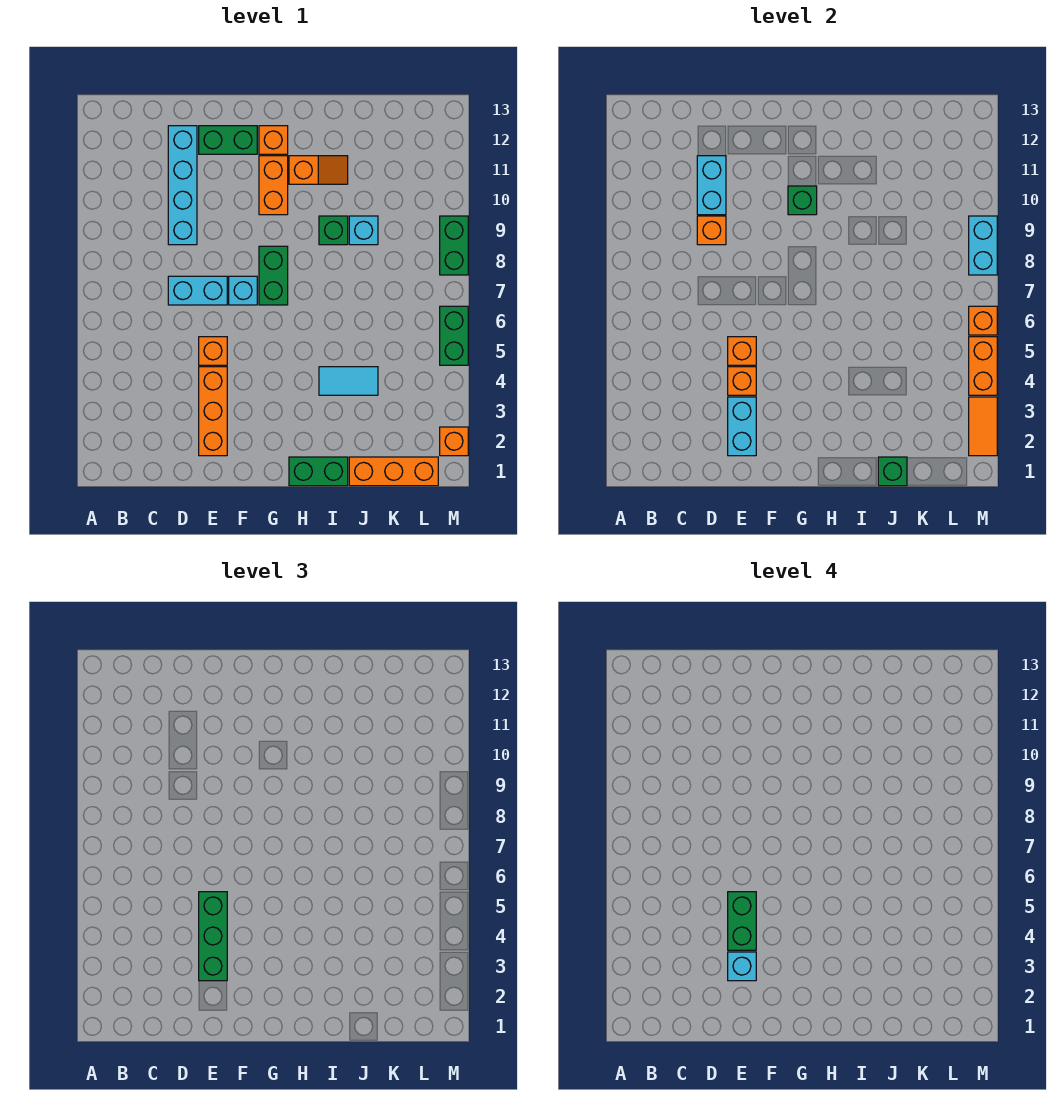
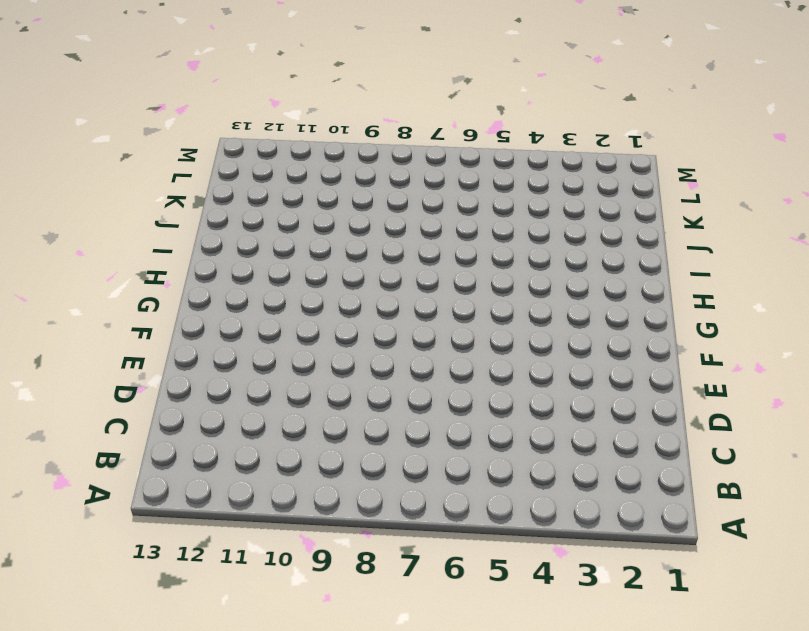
none -> cyan 1x2 brick [168,276,227,305]
none -> cyan 1x4 brick [168,126,197,245]
none -> orange 1x3 brick [199,367,227,456]
none -> orange 1x1 brick [199,337,227,365]

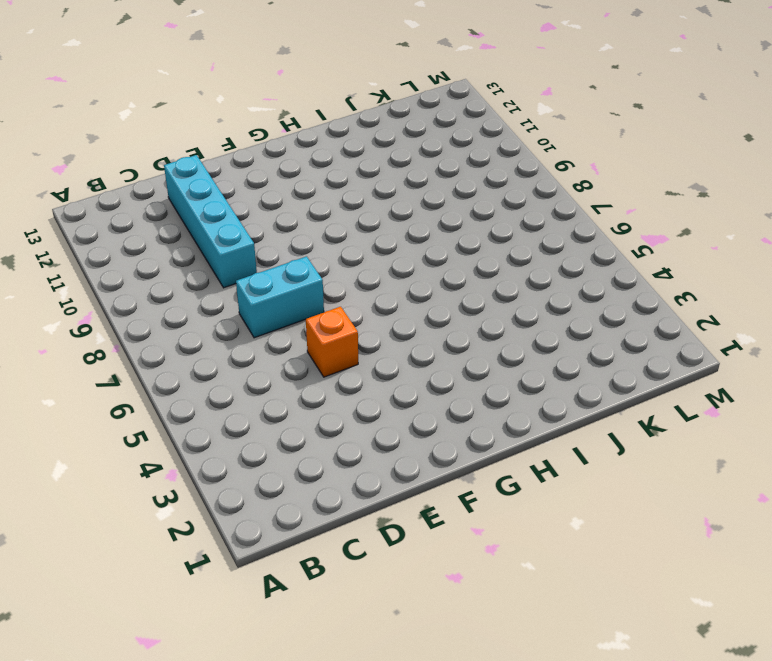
none -> orange 1x3 brick [199,367,227,456]
none -> green 1x2 brick [199,126,257,154]
none -> cyan 1x1 brick [229,276,257,305]
none -> green 1x2 brick [259,246,288,305]

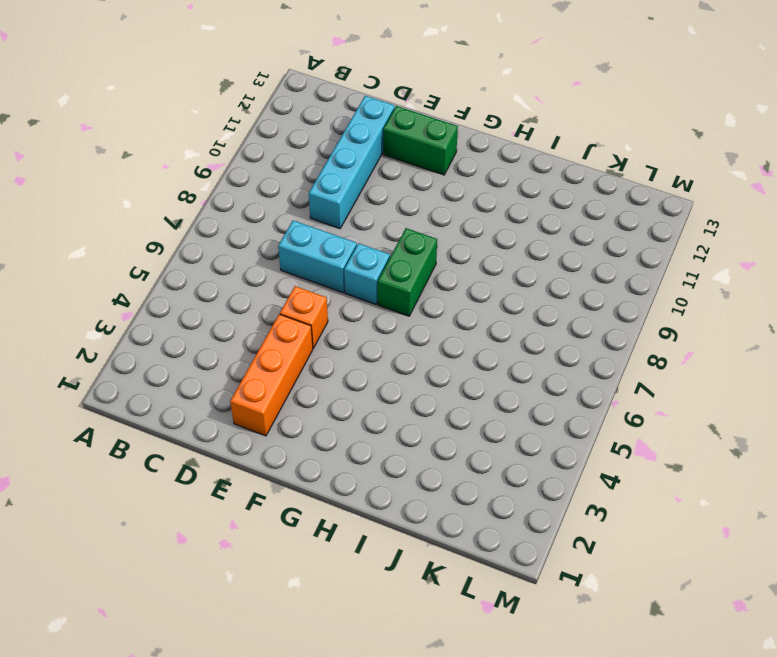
none -> orange 1x2 brick [259,156,288,215]
none -> orange 1x1 brick [259,126,288,154]
none -> green 1x2 brick [289,457,348,486]
none -> orange 1x2 slope [289,156,348,184]

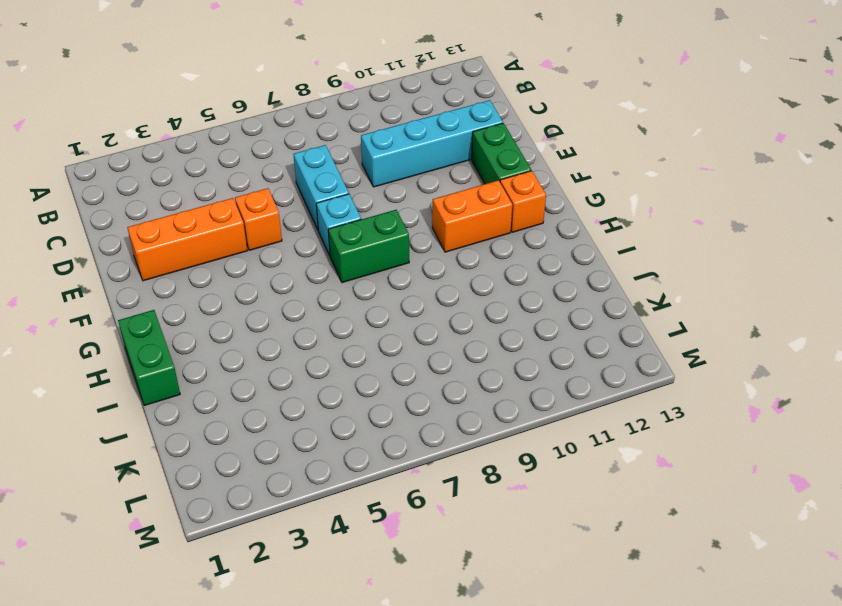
none -> orange 1x2 slope [289,156,348,184]
none -> cyan 1x2 tile [319,367,378,395]
none -> green 1x1 brick [319,216,348,245]
none -> orange 1x3 brick [349,457,438,486]

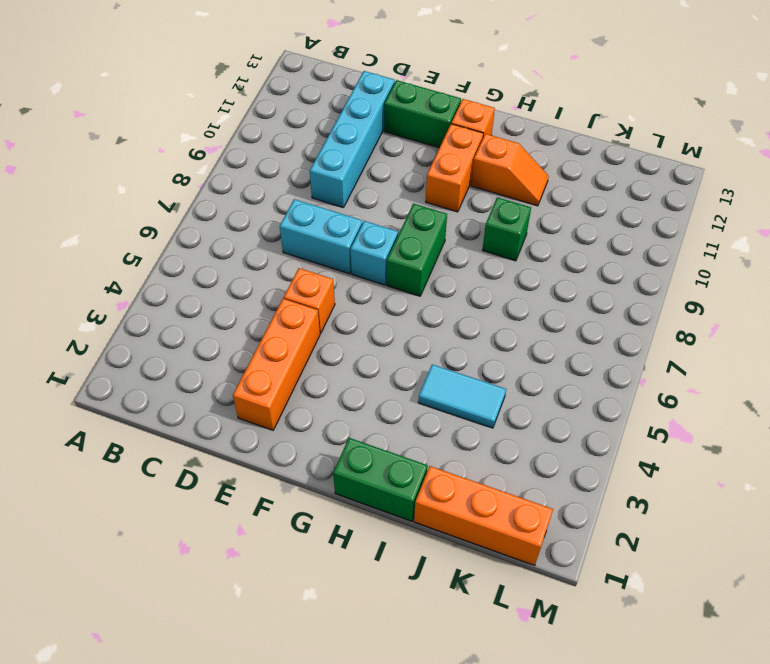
none -> cyan 1x1 brick [349,216,378,245]
none -> orange 1x1 brick [440,427,468,456]
none -> green 1x2 brick [440,306,468,365]
none -> green 1x2 brick [440,216,468,275]

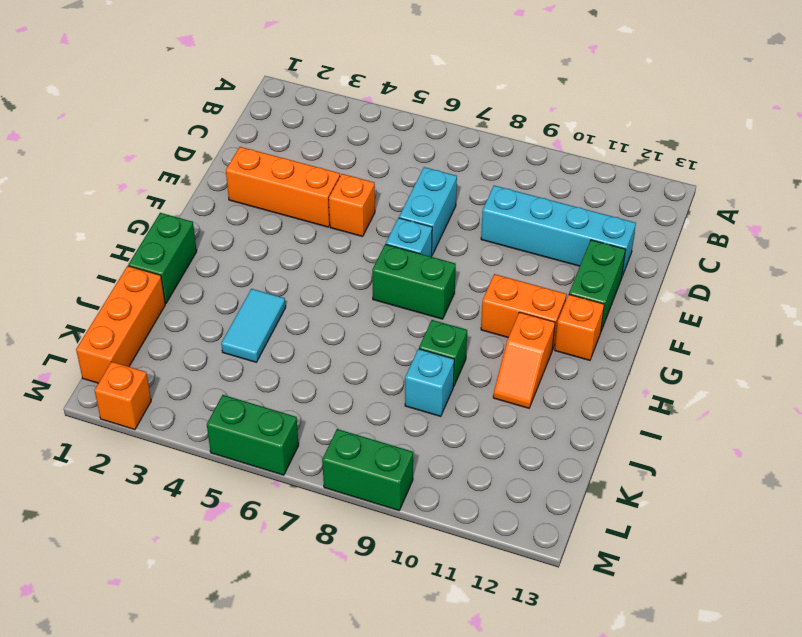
none -> orange 1x1 brick [697,216,726,245]
none -> cyan 1x2 brick [697,156,726,215]
none -> cyan 1x2 brick [728,397,756,456]
none -> orange 1x1 brick [728,367,756,395]

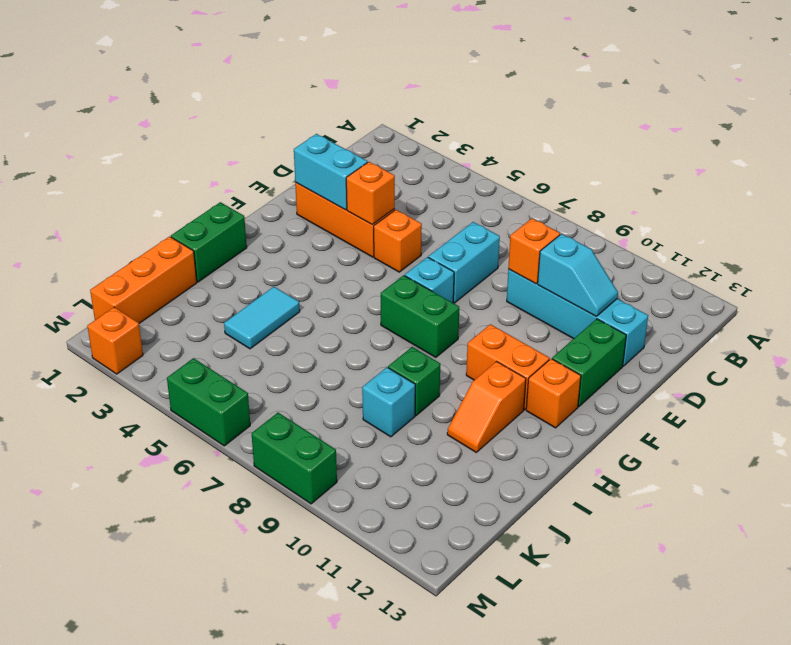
cyan 1x2 slope [538,234,618,316] -> cyan 1x2 brick [697,156,726,215]
none -> orange 1x1 brick [728,337,756,365]
none -> green 1x1 brick [788,186,817,215]
none -> green 1x1 brick [878,457,907,486]
none -> orange 1x2 tile [969,397,997,456]

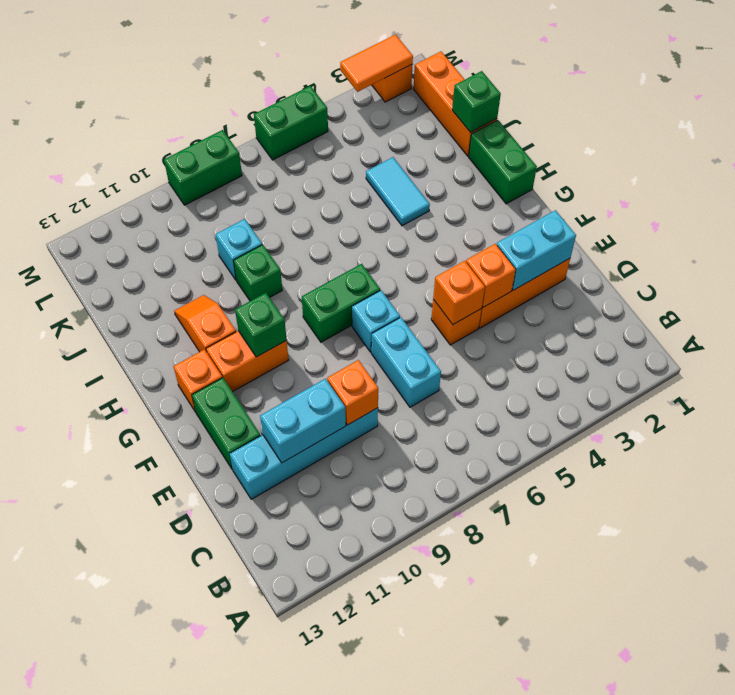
none -> orange 1x2 brick [969,337,997,395]
none -> orange 1x1 brick [969,306,997,335]
none -> cyan 1x2 brick [969,216,997,275]
none -> green 1x3 brick [199,892,227,981]

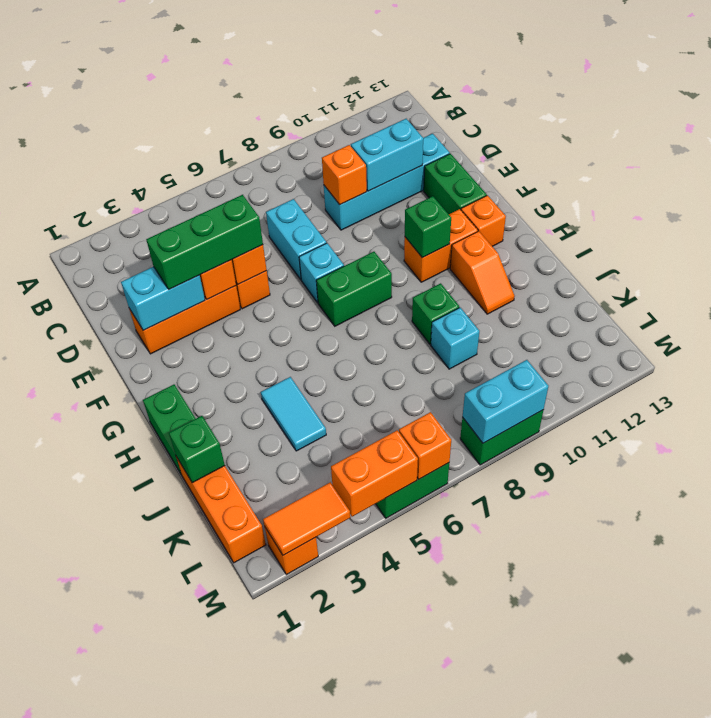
none -> cyan 1x1 brick [728,952,756,981]
none -> green 1x2 brick [728,892,756,950]

